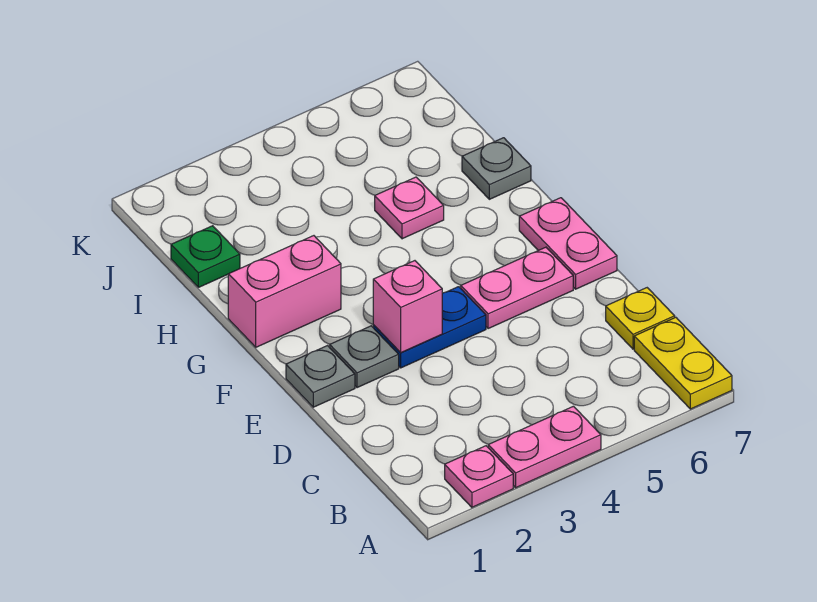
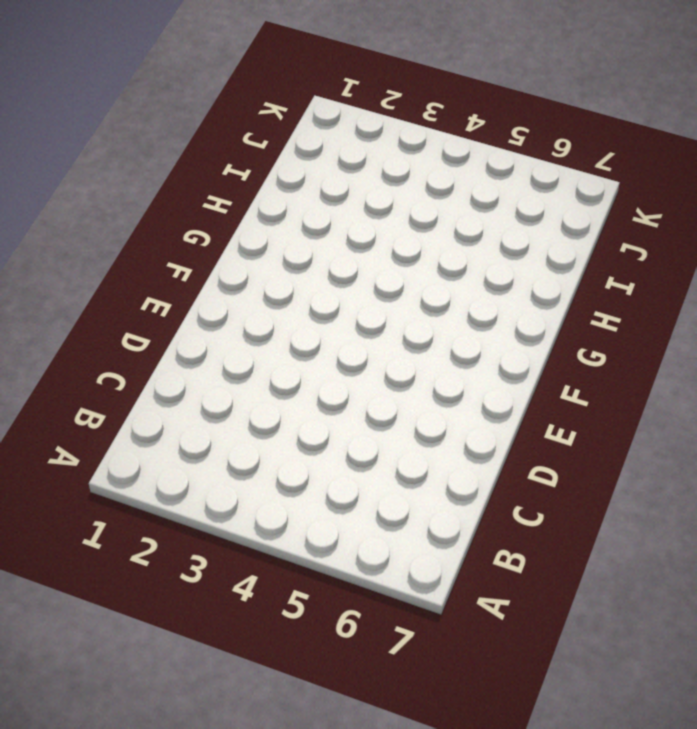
none -> pink 1x1 plate [445,446,513,507]
none -> pink 1x2 plate [488,406,601,488]
none -> yellow 1x2 plate [634,317,732,409]

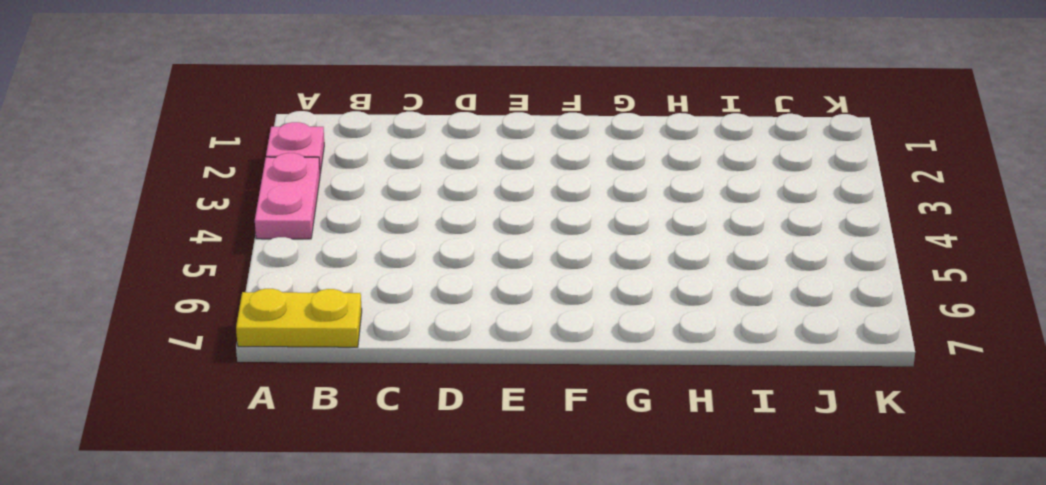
none -> yellow 1x1 plate [606,288,675,349]
none -> grey 1x1 plate [286,346,355,407]
none -> grey 1x1 plate [330,326,399,388]

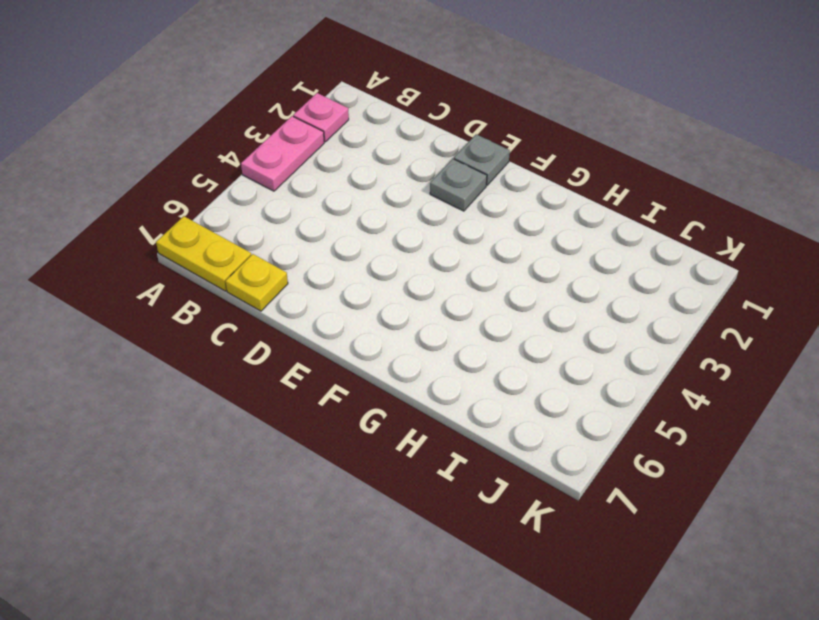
none -> blue 1x2 plate [373,287,486,368]
none -> pink 1x2 plate [461,247,573,329]
none -> pink 1x2 plate [519,198,617,289]

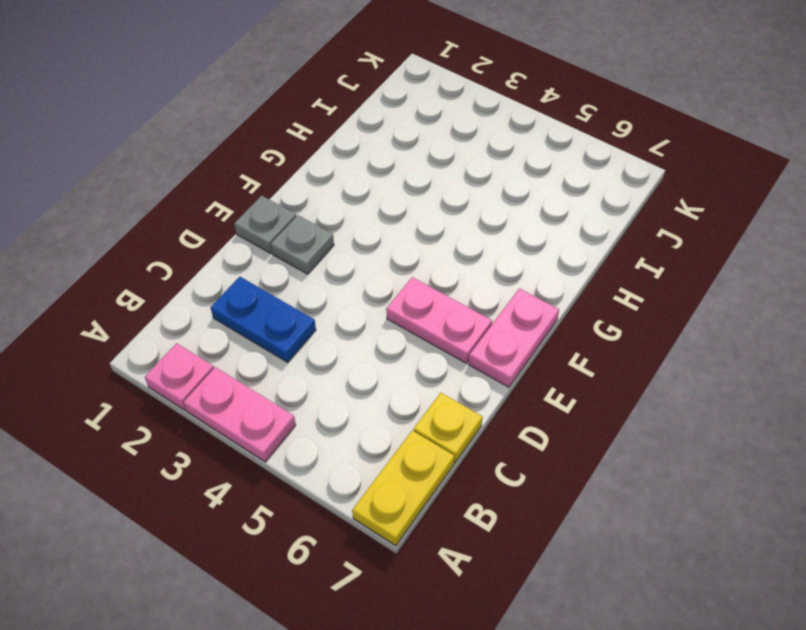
blue 1x2 plate [211,277,316,362] -> blue 1x2 plate moved to [373,287,486,368]
none -> pink 1x2 brick [228,236,341,347]
none -> pink 1x1 plate [375,177,444,239]
none -> grey 1x1 plate [462,138,531,199]

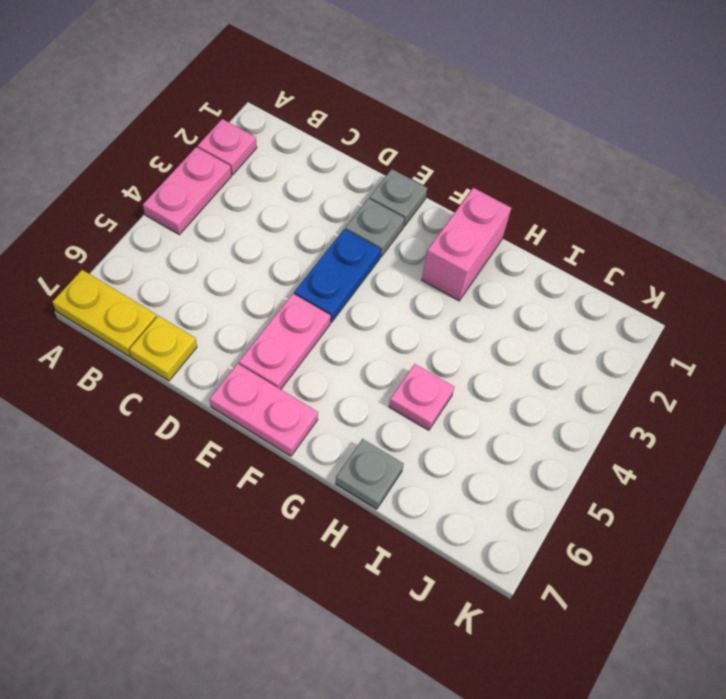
none -> green 1x1 plate [171,226,240,287]
none -> pink 1x1 brick [373,261,442,353]

